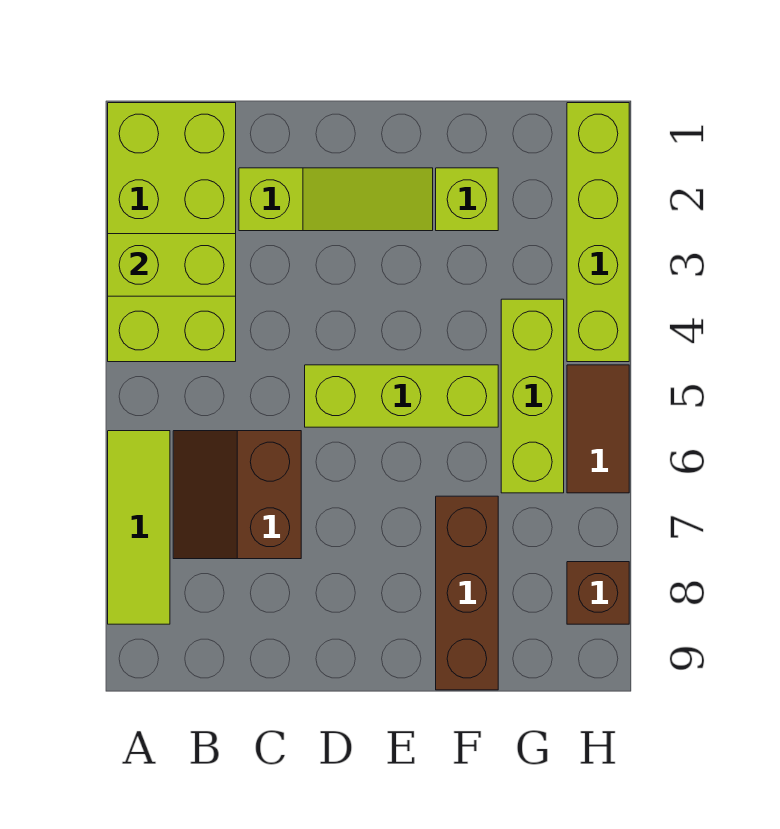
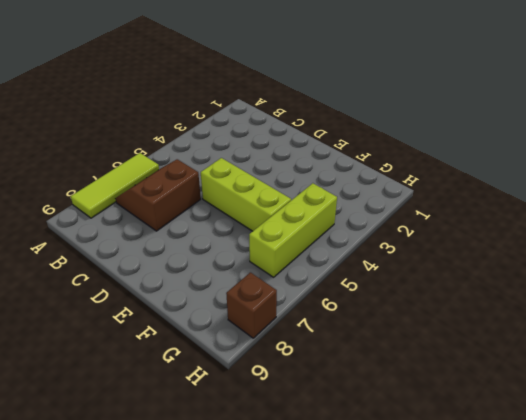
none -> lime 2x4 brick [108,103,236,362]
none -> lime 1x3 slope [239,168,433,231]
none -> lime 1x1 brick [436,168,498,231]

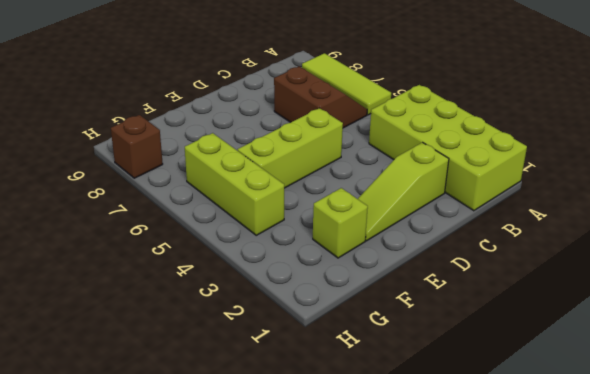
none -> brown 1x3 brick [436,496,498,690]
none -> lime 1x4 brick [567,103,629,362]
none -> brown 1x2 tile [567,365,629,493]

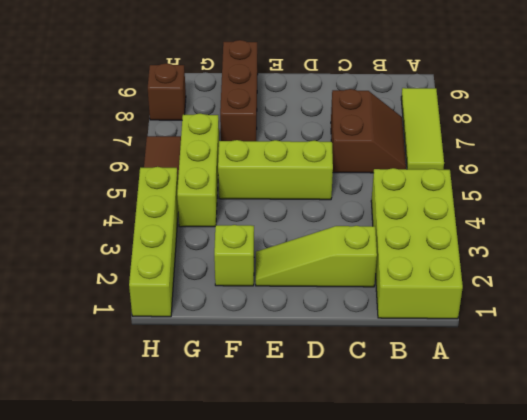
none -> lime 1x2 brick [108,234,236,296]

